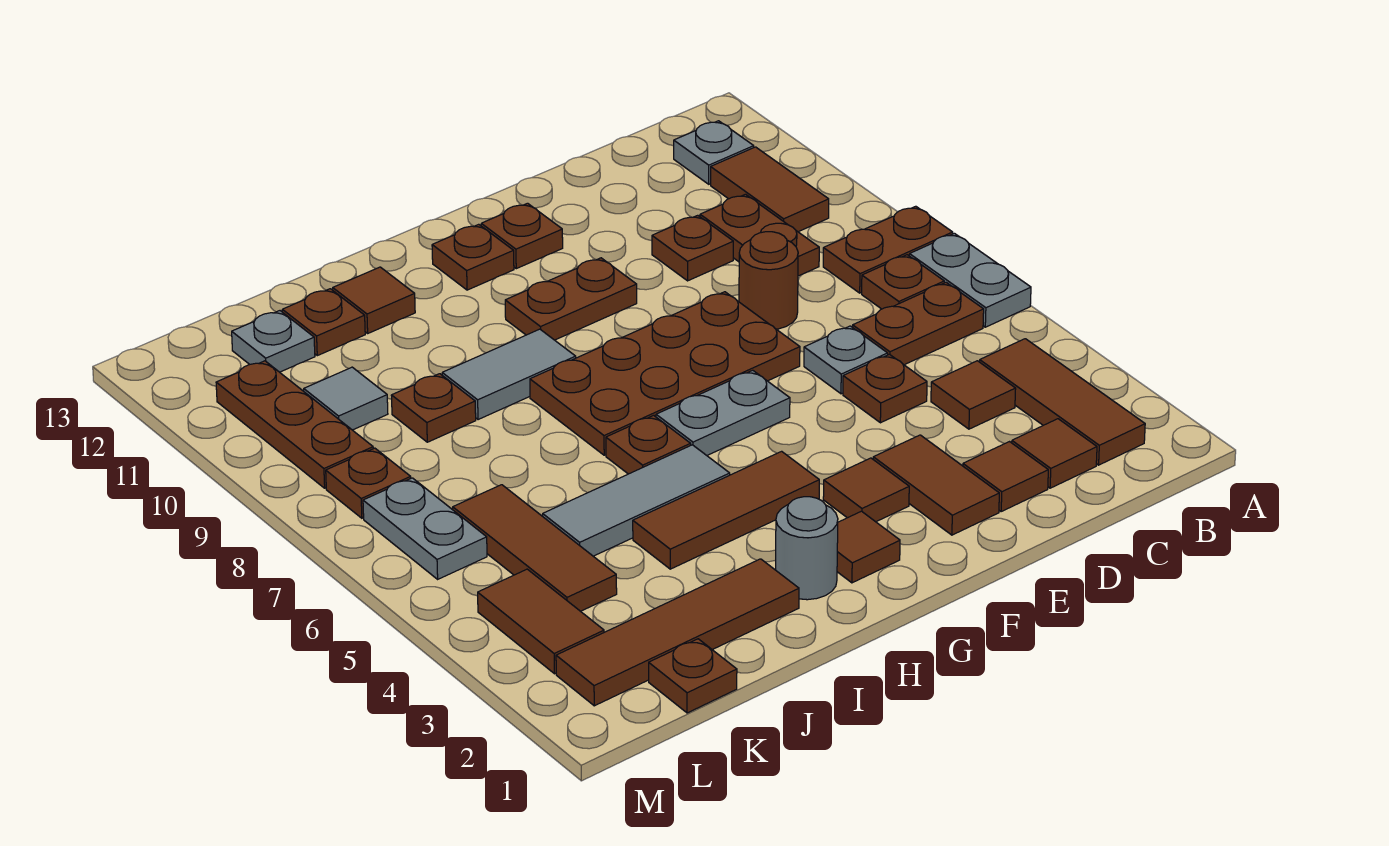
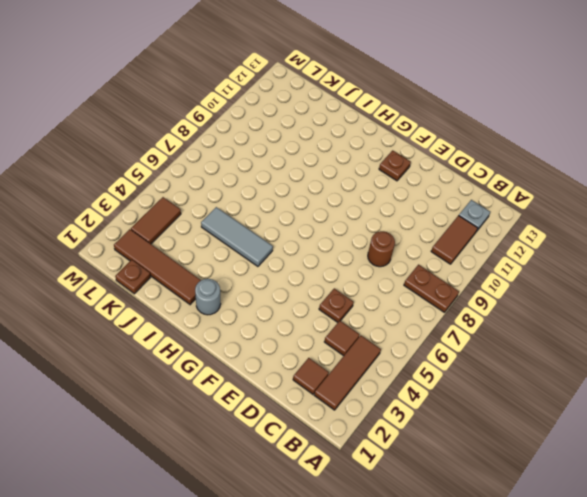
none -> grey 1x2 plate [909,233,1031,327]
none -> brown 1x2 plate [853,283,984,365]
none -> brown 1x1 plate [862,255,944,309]
none -> brown 1x2 plate [700,194,819,276]

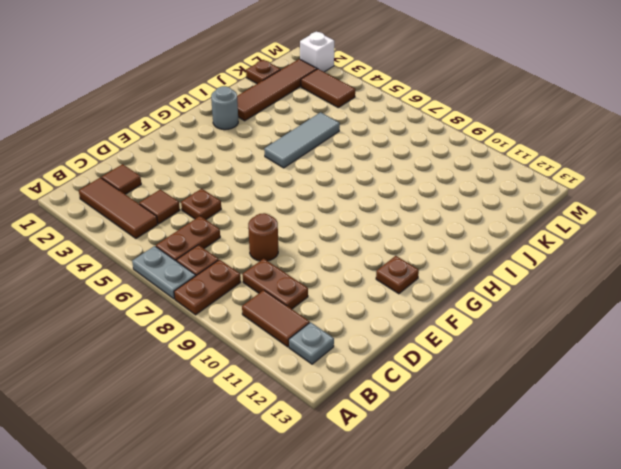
white 1x1 brick [300,32,334,72] -> none
none -> brown 1x1 tile [963,442,1048,511]
none -> grey 1x1 plate [804,326,888,394]
none -> brown 1x1 plate [652,215,733,281]
none -> brown 1x2 tile [873,435,999,535]

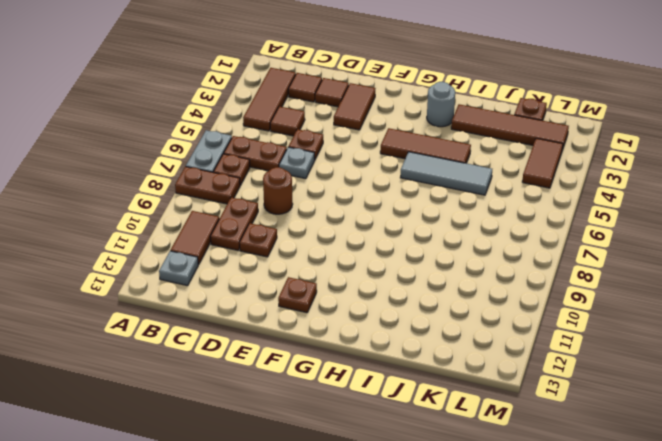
none -> brown 2x4 plate [530,292,800,455]
none -> brown 1x1 tile [823,458,909,522]
none -> grey 1x2 plate [656,370,790,455]
none -> brown 1x2 plate [505,258,637,340]

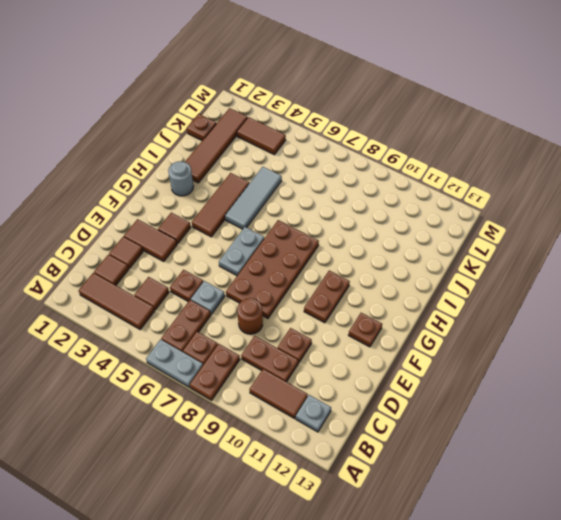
none -> brown 1x1 tile [837,511,900,583]
none -> brown 1x1 plate [432,224,514,290]
none -> brown 1x1 plate [606,415,691,474]
none -> grey 1x2 tile [442,329,576,420]

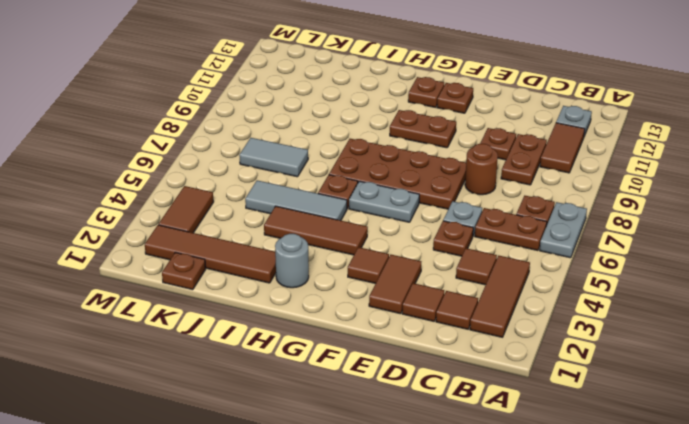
grey 1x2 tile [239,138,308,177] -> grey 1x2 tile moved to [442,329,576,420]
none -> brown 1x2 plate [823,206,953,293]
none -> brown 1x1 tile [837,511,900,583]
none -> brown 1x1 tile [333,267,415,333]
none -> brown 1x1 plate [391,374,476,442]

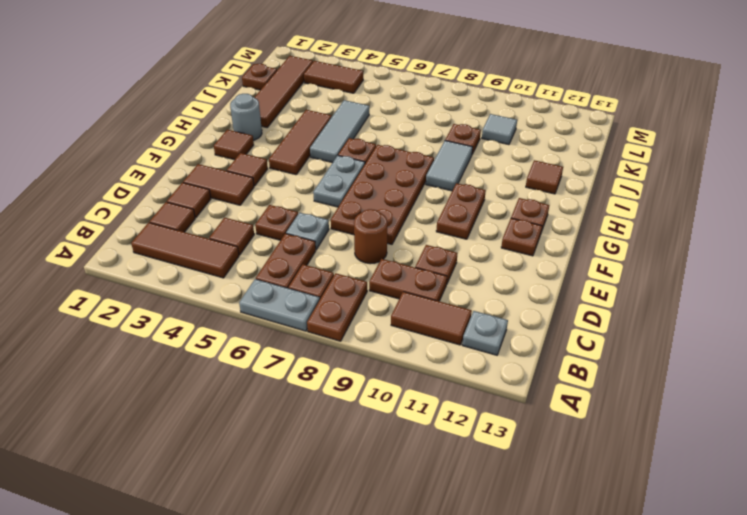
none -> brown 1x1 plate [282,289,365,356]
none -> brown 1x3 tile [453,485,617,611]
none -> grey 1x1 plate [232,311,315,372]
none -> grey 1x2 plate [363,478,487,579]

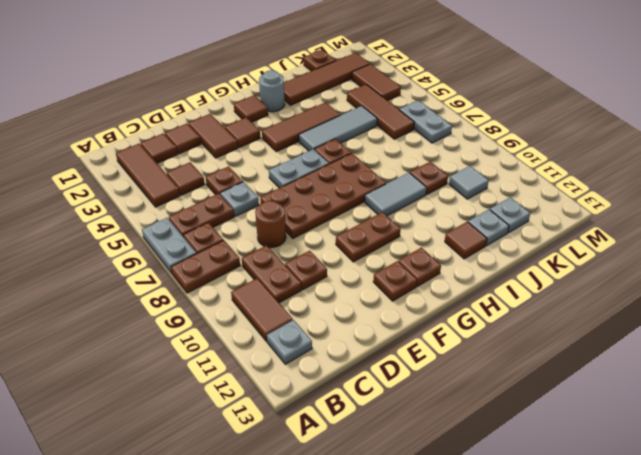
grey 1x1 plate [468,210,509,246] -> brown 1x1 plate [282,289,365,356]
none -> brown 1x1 plate [326,448,411,518]
none -> brown 1x3 plate [216,361,373,488]

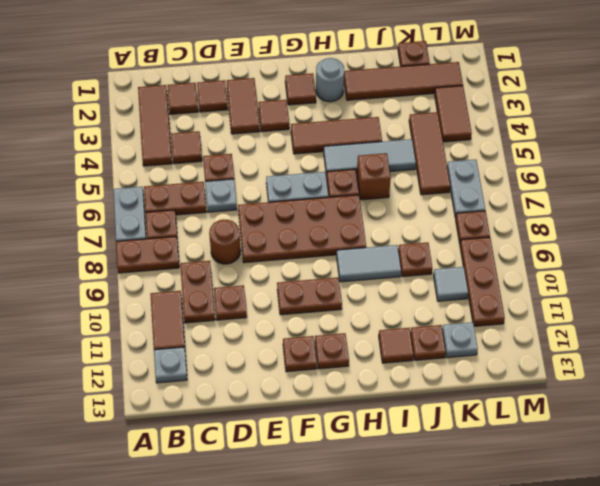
brown 1x1 brick [357,153,391,200] -> none

